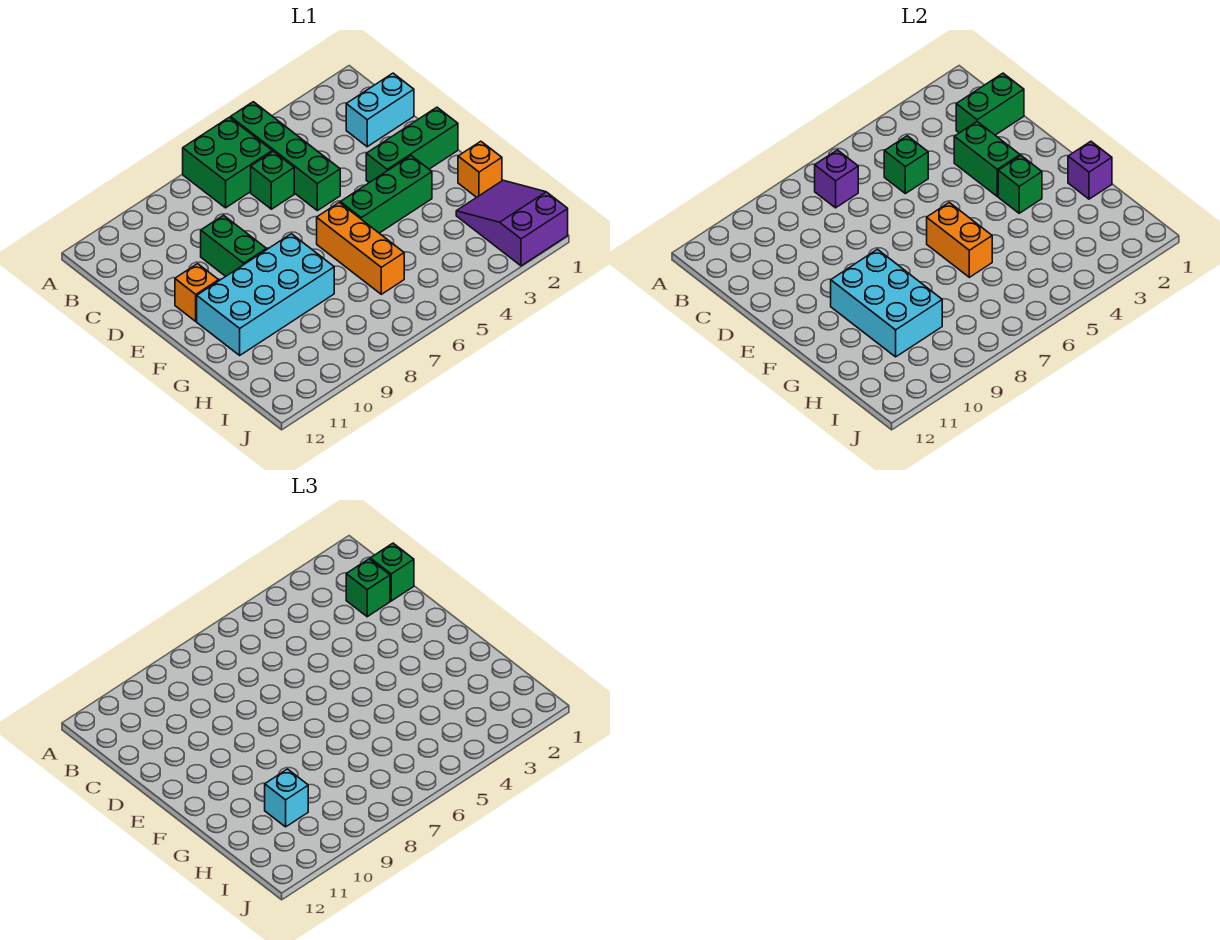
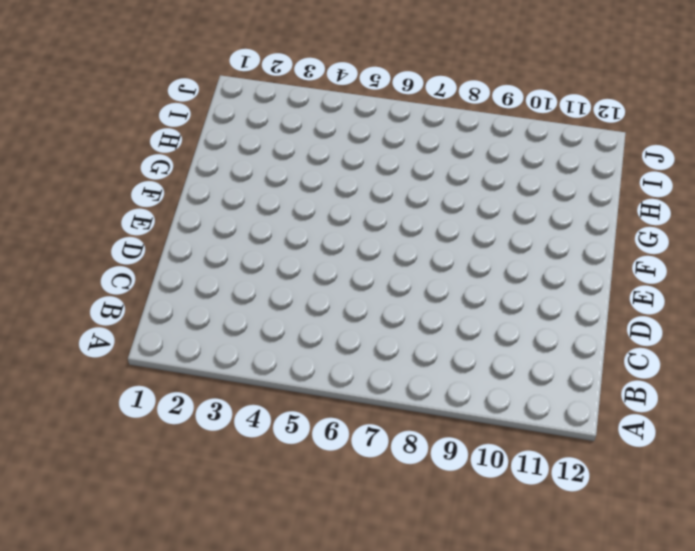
none -> green 1x4 brick [231,102,340,211]
none -> green 2x2 brick [183,117,272,208]
none -> cyan 1x2 brick [346,73,414,147]

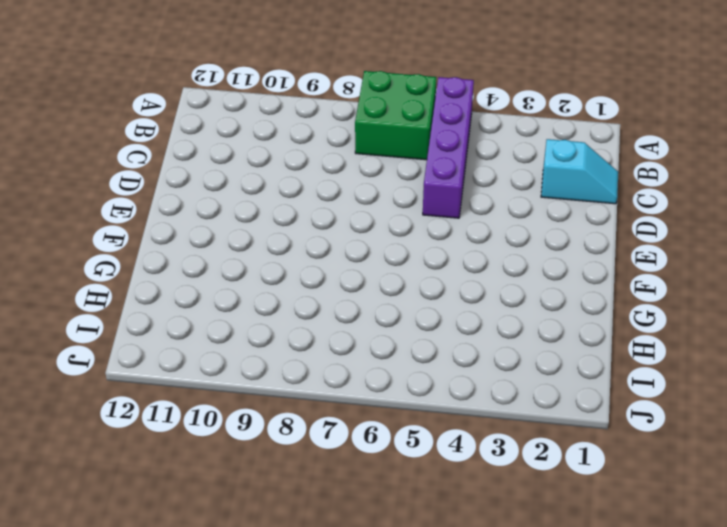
purple 1x4 brick [423,77,474,218] -> green 1x4 brick [231,102,340,211]
cyan 1x2 slope [541,139,618,204] -> cyan 1x2 brick [346,73,414,147]
none -> green 1x1 brick [251,151,294,209]
none -> green 1x2 brick [201,215,266,276]
none -> green 1x3 brick [366,107,458,183]

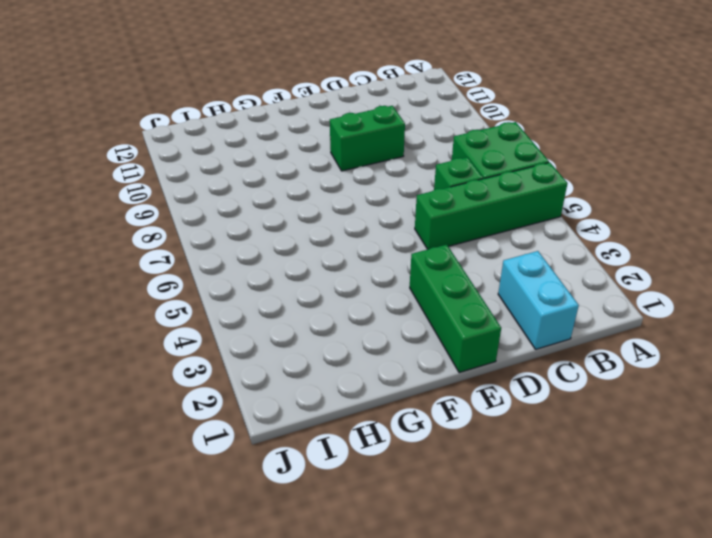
none -> orange 1x1 brick [175,264,219,321]
none -> green 1x3 brick [340,156,432,233]
none -> orange 1x3 brick [317,202,404,294]

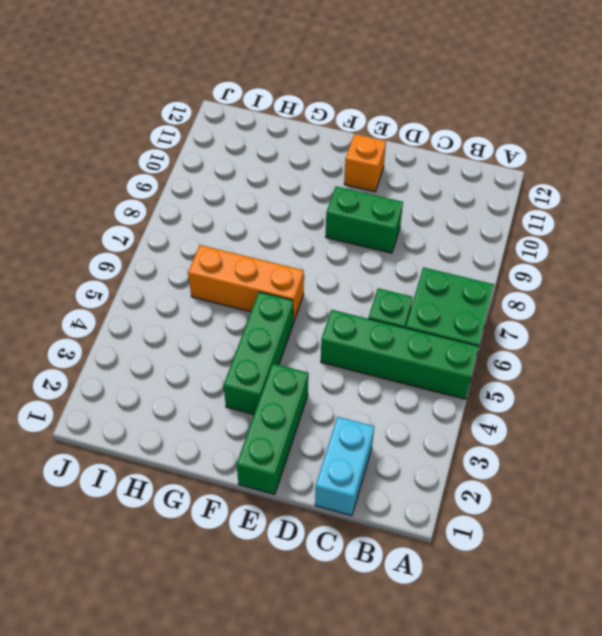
none -> cyan 2x4 brick [197,234,334,355]
none -> orange 1x1 brick [458,141,502,197]
none -> purple 2x3 slope [456,180,568,266]

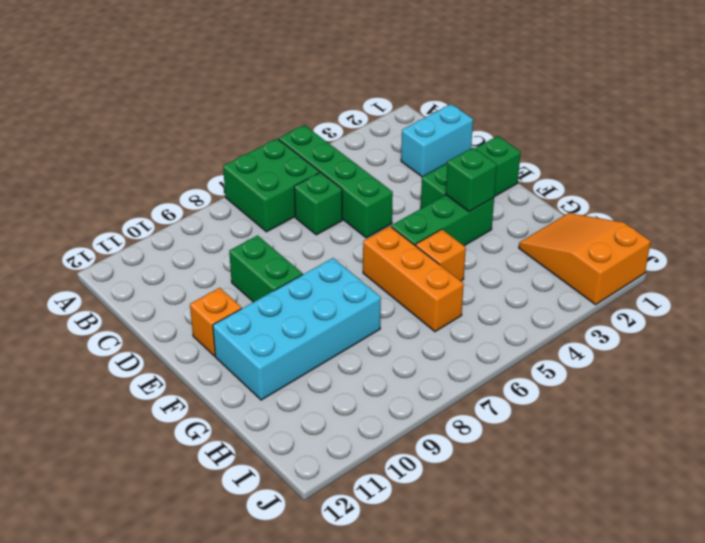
orange 1x1 brick [416,229,466,281] -> orange 1x1 brick moved to [458,141,502,197]
orange 2x3 slope [519,213,651,305] -> purple 2x3 slope [456,180,568,266]
none -> purple 1x1 brick [815,150,858,208]
none -> green 1x2 brick [956,73,1024,135]
none -> green 1x1 brick [884,136,928,194]

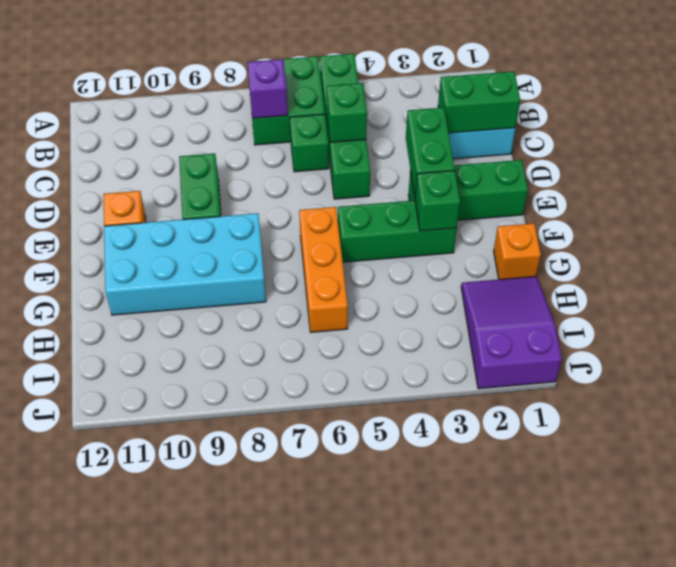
none -> orange 1x2 brick [927,202,992,277]
none -> cyan 2x3 brick [831,249,942,357]
none -> purple 1x1 brick [1068,141,1112,199]

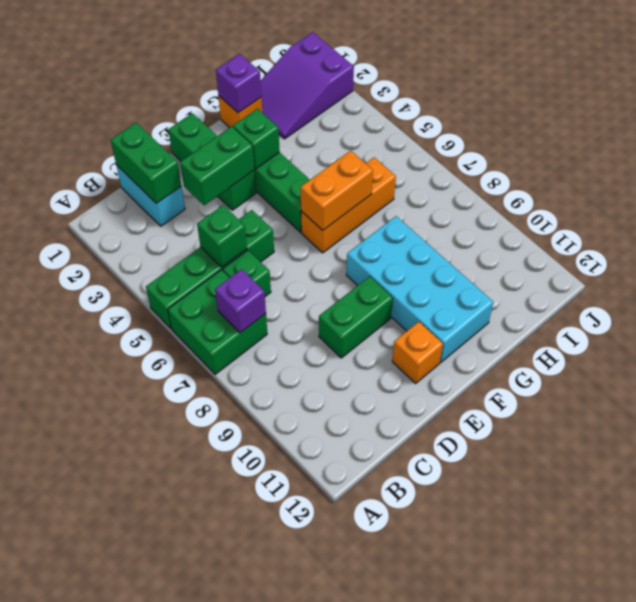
none -> cyan 2x3 brick [831,249,942,357]
none -> green 1x1 brick [370,543,414,601]
none -> green 1x1 brick [346,559,390,617]

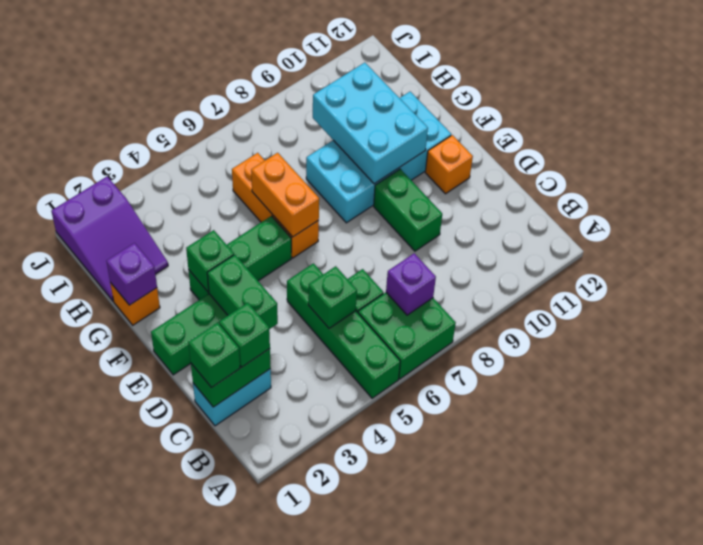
none -> cyan 1x1 brick [265,769,308,827]

